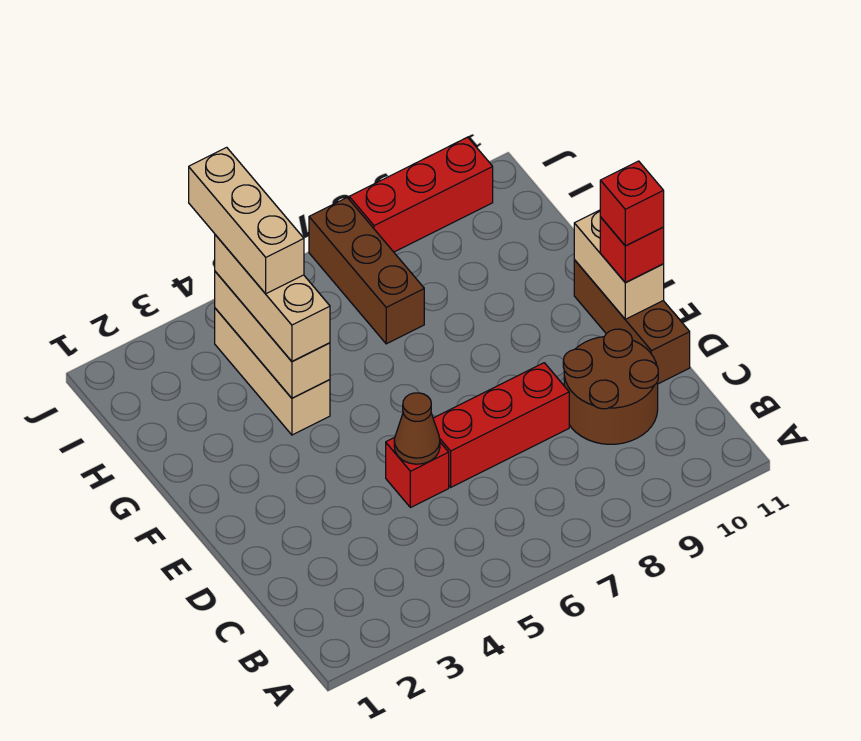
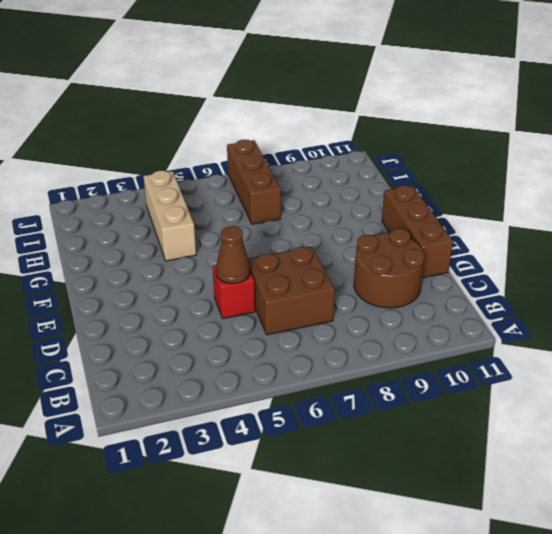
brown 2x2 brick [248,247,335,335] -> red 1x3 brick [433,363,569,487]
none -> red 1x3 brick [349,137,493,252]
none -> tan 1x2 brick [574,210,664,319]
none -> tan 1x3 brick [215,272,330,398]

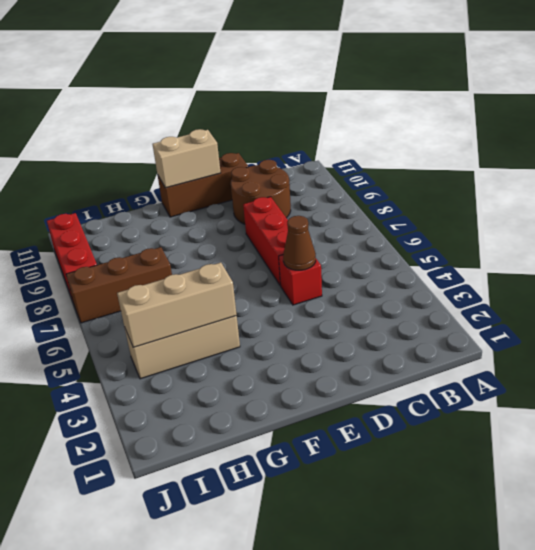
none -> red 1x1 brick [600,217,664,282]
none -> tan 1x3 brick [215,235,330,361]
none -> red 1x1 brick [600,161,664,246]

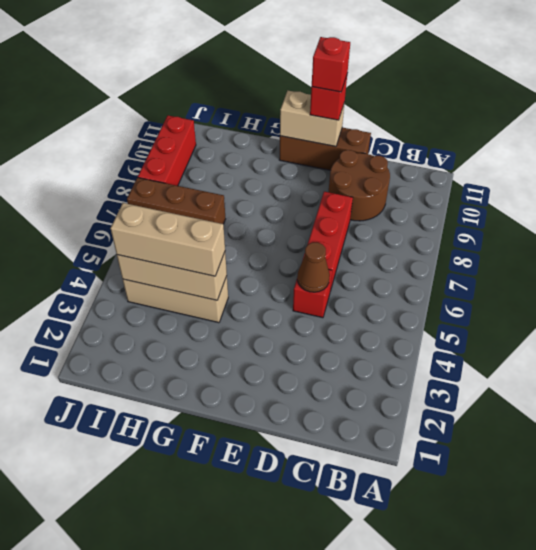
none -> tan 1x3 brick [189,147,304,294]

